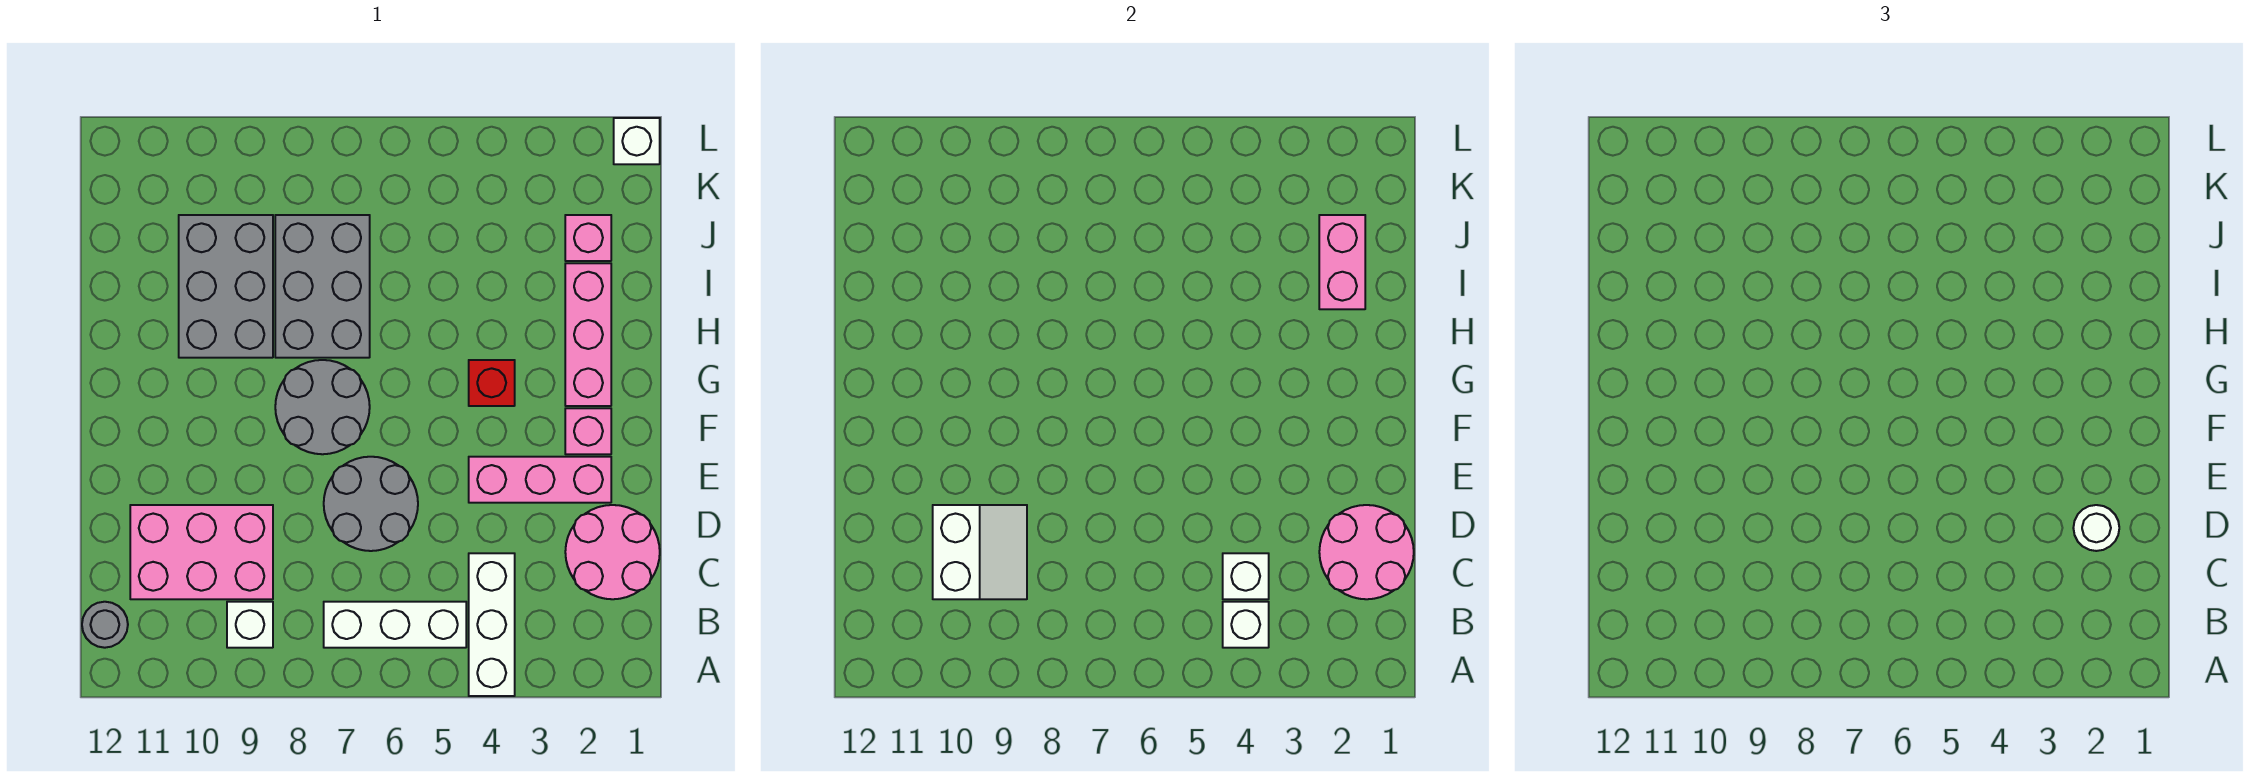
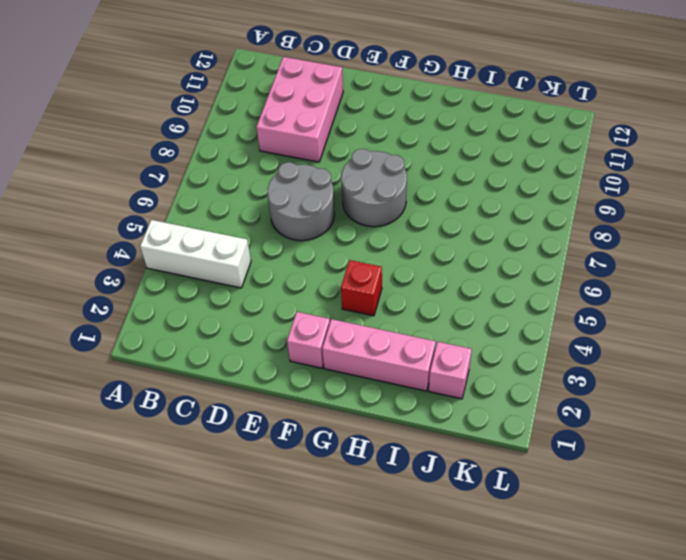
none -> white 1x3 brick [324,602,466,648]
none -> white 1x1 brick [227,602,273,648]
none -> grey 1x1 round brick [82,602,128,648]

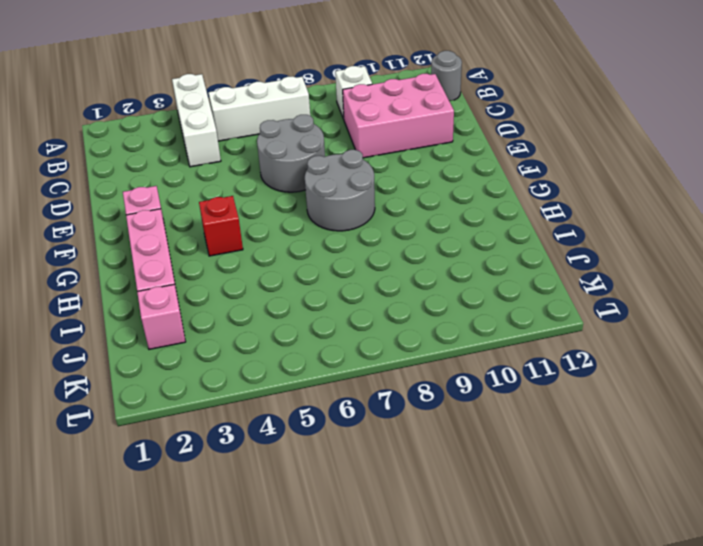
none -> pink 2x2 round brick [565,505,660,599]
none -> pink 1x3 brick [469,457,611,503]
none -> grey 2x3 brick [275,215,370,358]

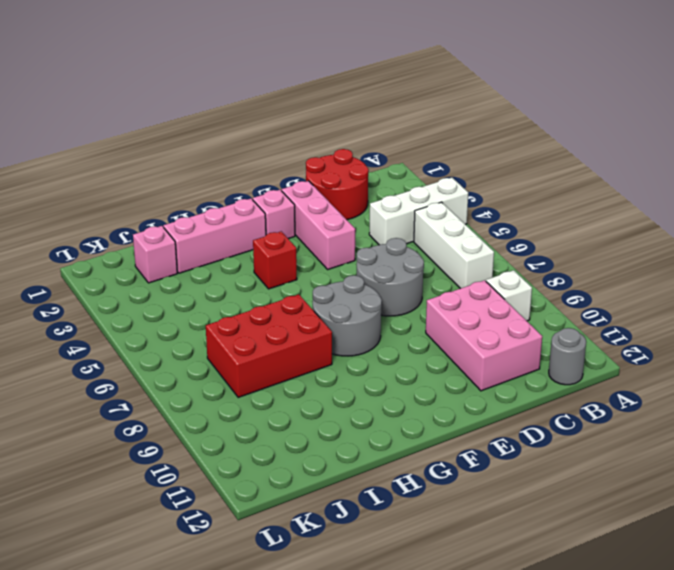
red 2x2 round brick [306,149,369,220] -> pink 2x2 round brick [565,505,660,599]
red 2x3 brick [206,294,332,397] -> grey 2x3 brick [275,215,370,358]
none -> grey 2x3 brick [179,215,273,358]
none -> white 1x1 brick [614,118,660,164]
none -> white 1x1 brick [1223,602,1269,648]

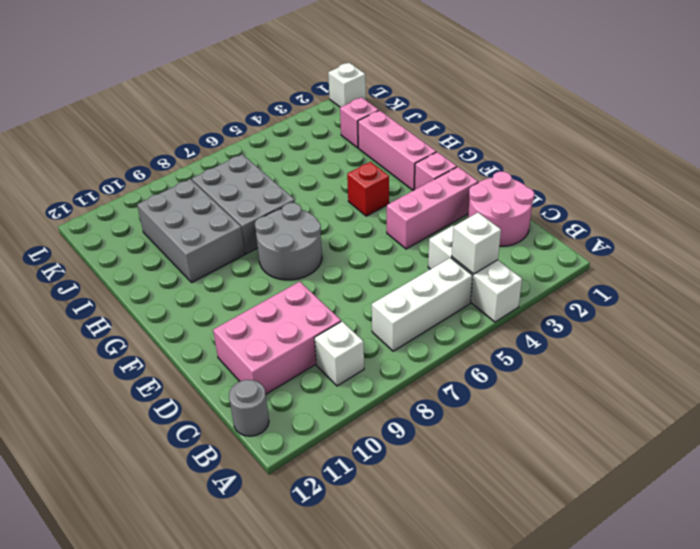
none -> grey 2x2 round brick [324,457,418,551]
none -> pink 2x2 round brick [1319,505,1414,599]
none -> white 1x1 brick [1223,553,1269,599]

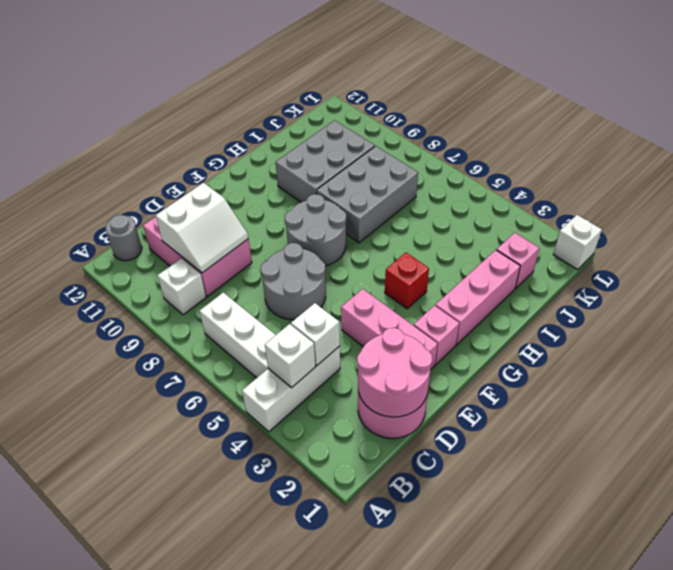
none -> pink 1x2 brick [1319,215,1365,309]
none -> white 1x1 round brick [2073,505,2119,551]

